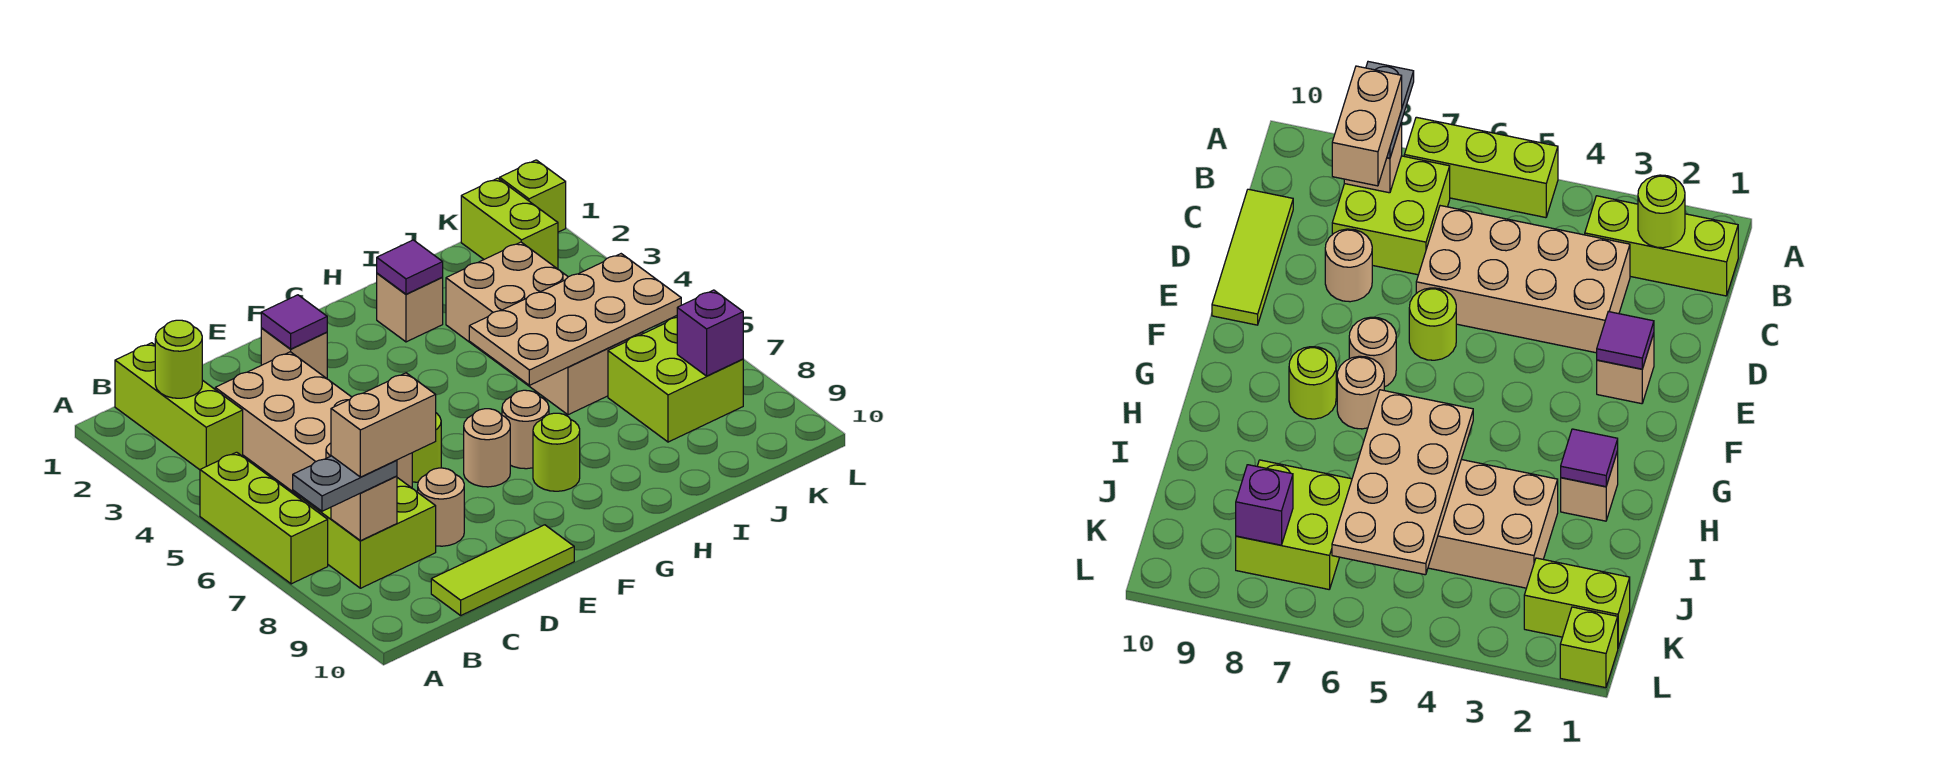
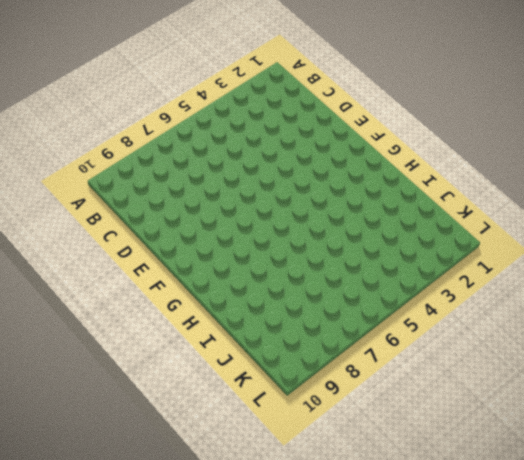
none -> lime 1x3 brick [200,452,328,584]
none -> lime 1x3 brick [115,343,243,470]
none -> lime 2x2 brick [300,478,436,588]

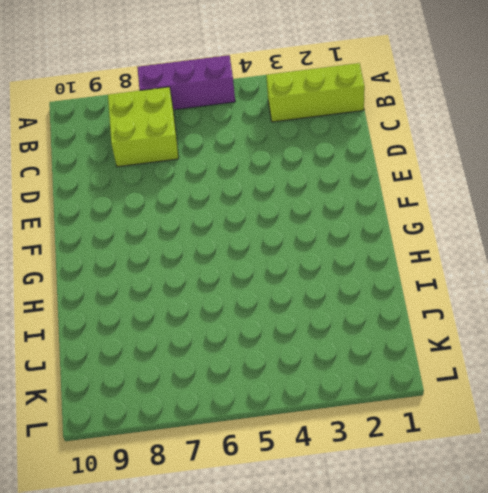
purple 1x3 brick [137,55,235,110] -> lime 1x3 brick [200,452,328,584]
none -> tan 2x4 brick [215,352,412,497]
none -> lime 1x3 tile [431,525,574,615]
none -> tan 1x1 round brick [418,468,464,546]

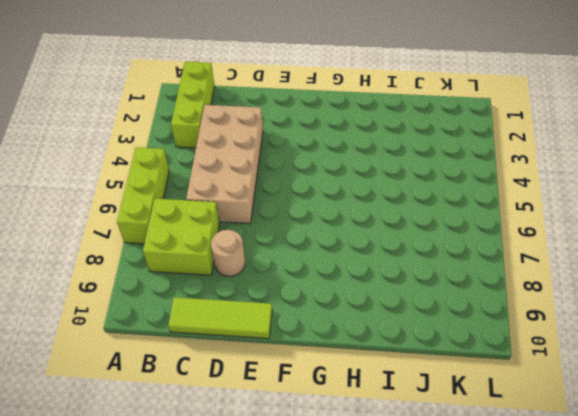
none -> tan 1x1 brick [261,328,327,379]
none -> lime 1x1 round brick [412,413,441,482]
none -> tan 1x1 round brick [464,409,510,487]

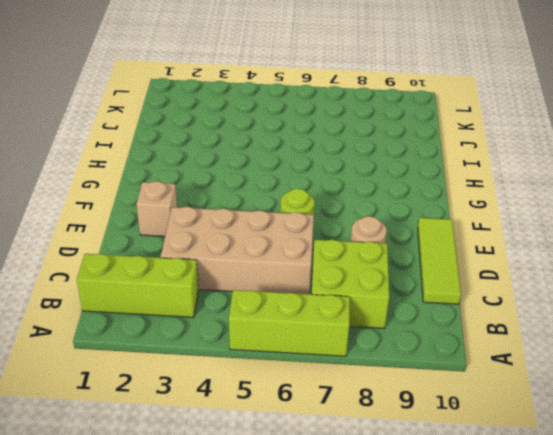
none -> tan 1x1 round brick [464,409,510,487]
none -> tan 1x1 round brick [502,390,549,469]
none -> lime 1x1 round brick [533,413,580,491]

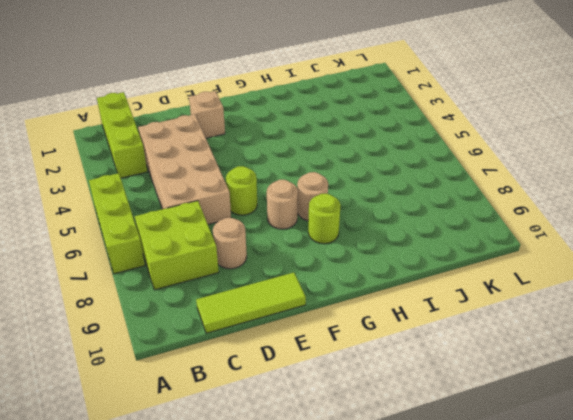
none -> tan 1x1 brick [377,273,443,342]
none -> tan 2x4 brick [446,242,643,415]
none -> lime 2x2 brick [608,317,743,442]

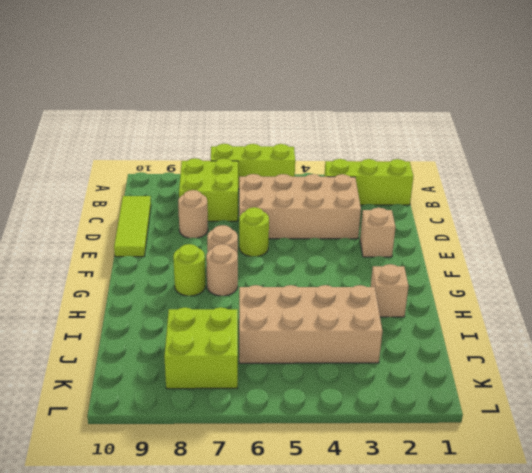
none -> lime 1x2 brick [461,178,558,269]
none -> lime 1x1 brick [500,160,566,232]
none -> lime 1x1 round brick [155,320,202,398]

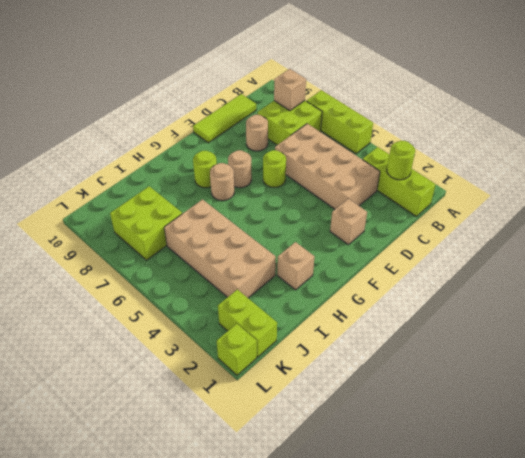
none -> purple 1x1 tile [261,295,327,349]
none -> purple 1x1 tile [377,240,443,294]
none -> tan 2x4 plate [469,254,681,385]

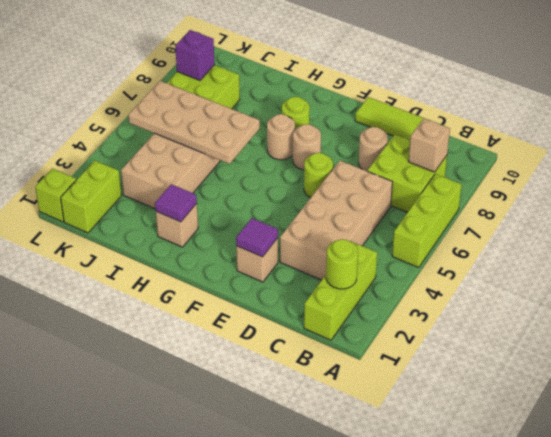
none -> grey 1x2 plate [293,456,397,511]
none -> tan 1x2 brick [331,373,436,477]

